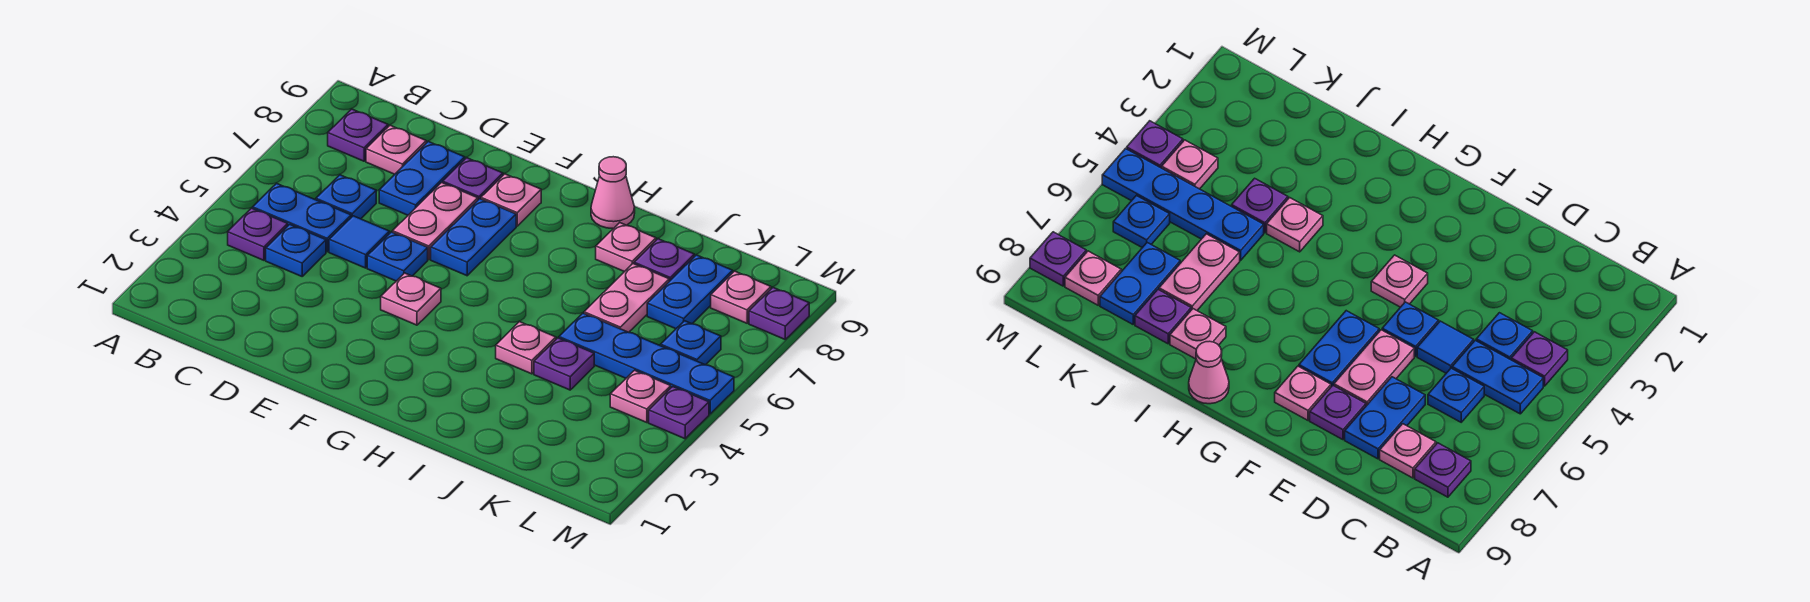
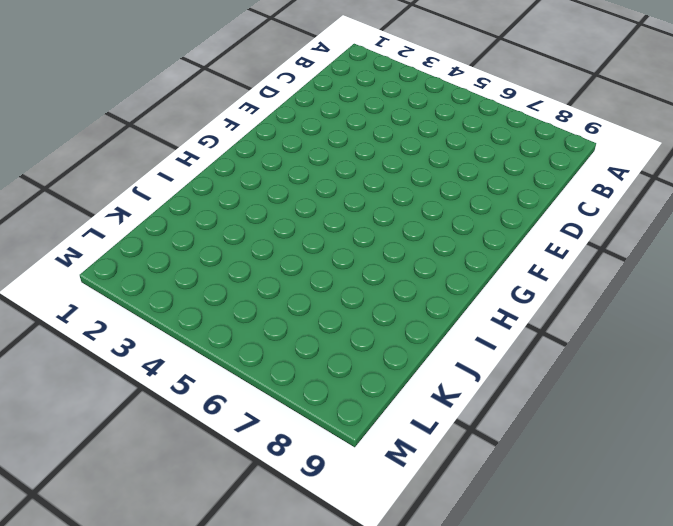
none -> purple 1x1 plate [228,208,288,260]
none -> blue 1x2 plate [253,183,351,252]
none -> purple 1x1 plate [328,109,388,161]

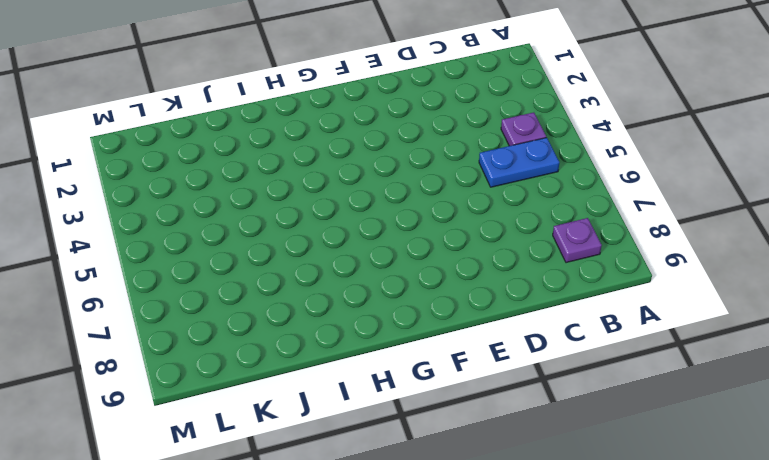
none -> blue 1x1 plate [266,224,326,276]
none -> blue 1x1 plate [316,175,376,219]
none -> pink 1x1 plate [366,125,426,174]

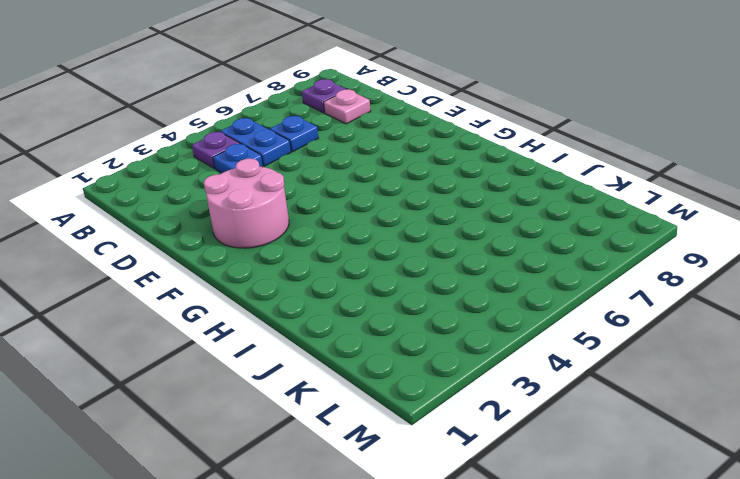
pink 2x2 round brick [204,159,289,248] -> none
none -> blue 1x1 tile [329,216,389,268]
none -> blue 1x2 plate [379,141,465,215]
none -> blue 1x1 plate [367,232,428,281]

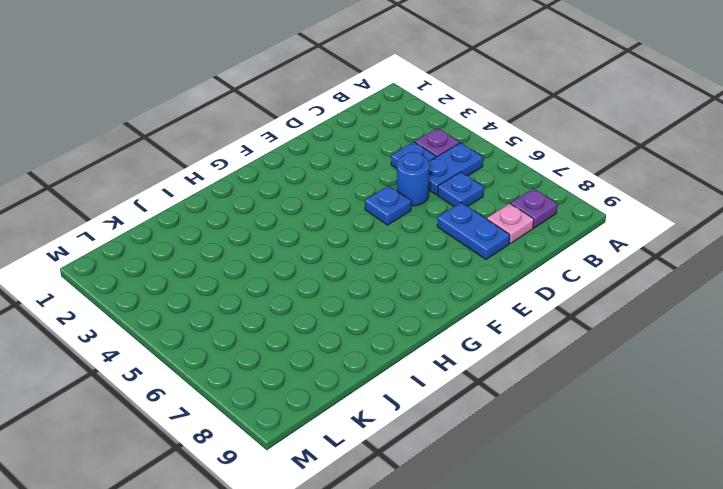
blue 1x1 round brick [397,152,429,206] -> blue 1x1 tile [329,216,389,268]
none -> pink 1x2 plate [393,183,478,259]
none -> purple 1x1 plate [443,158,503,200]
none -> pink 1x1 plate [381,273,441,325]

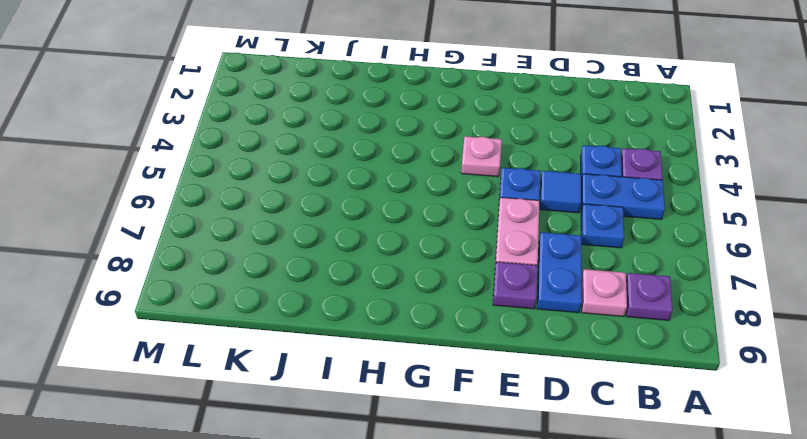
none -> blue 1x2 plate [431,199,516,276]
none -> pink 1x1 plate [481,174,541,226]
none -> pink 1x1 cone [591,157,635,229]

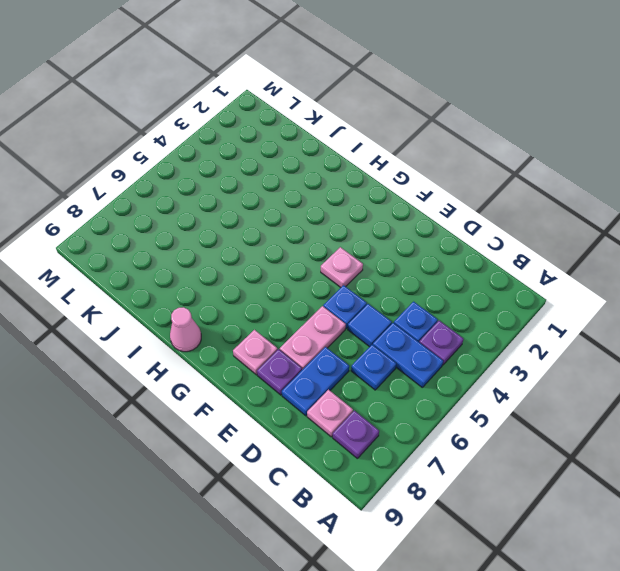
none -> blue 1x2 plate [431,199,516,276]
none -> pink 1x1 plate [496,322,556,374]
none -> pink 1x1 plate [596,223,656,272]

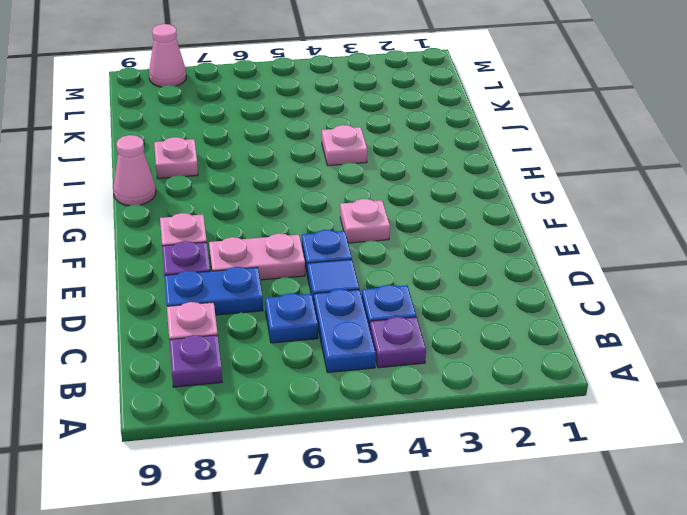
pink 1x1 cone [149,24,186,87] -> purple 1x1 plate [749,288,809,339]
none -> blue 1x2 plate [431,199,516,276]
none -> purple 1x1 plate [534,338,594,390]
none -> blue 1x4 plate [559,313,734,414]

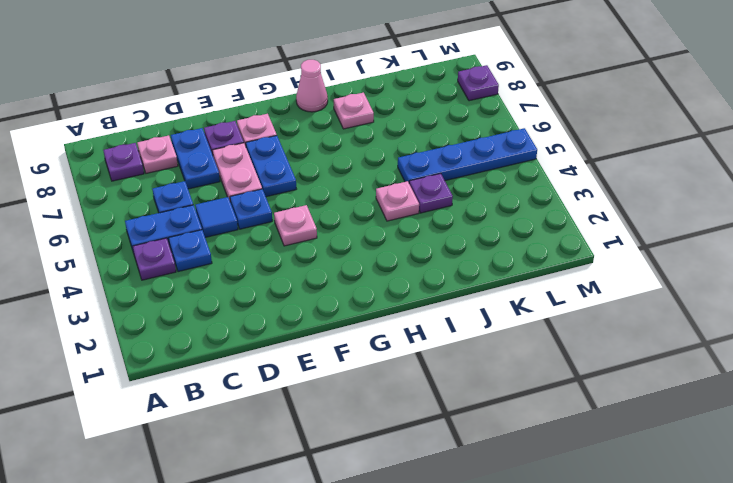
none -> pink 1x2 plate [584,264,669,332]
none -> purple 1x1 plate [634,239,694,281]
none -> blue 1x2 plate [647,255,733,329]

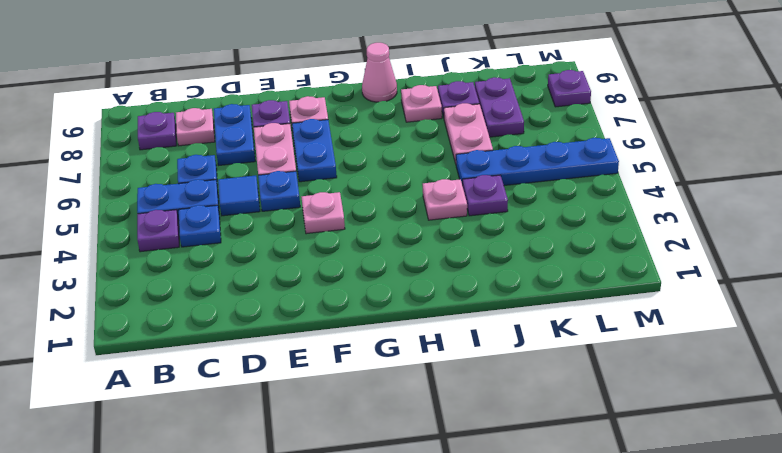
purple 1x2 plate [475,77,524,137] -> blue 1x2 plate [647,255,733,329]
none -> pink 1x1 plate [610,370,671,423]
none -> blue 1x1 plate [661,321,721,365]
none -> pink 1x1 plate [711,271,771,323]

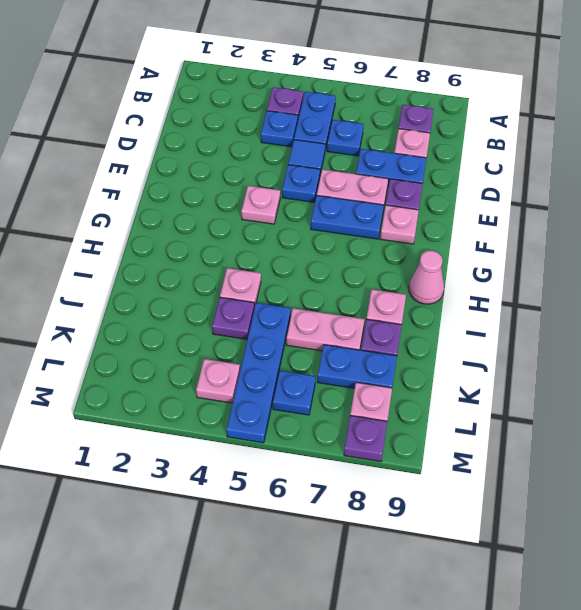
none -> purple 1x1 plate [649,387,709,439]

